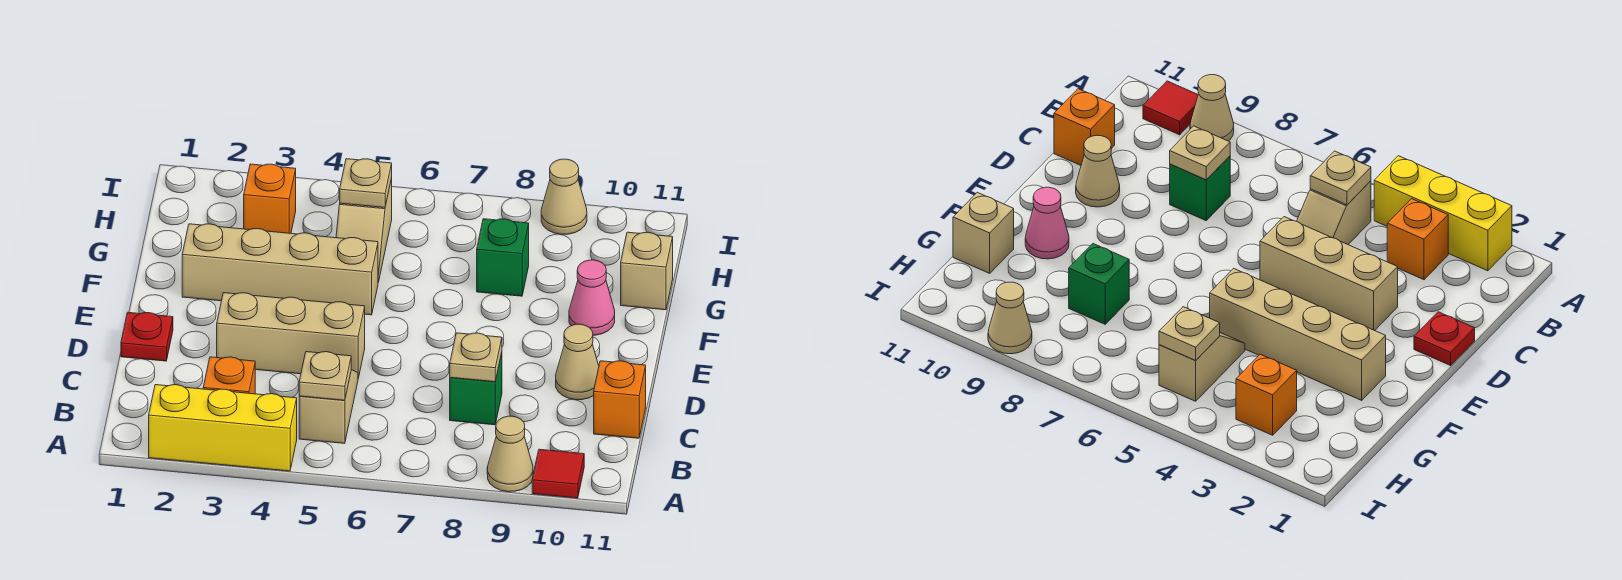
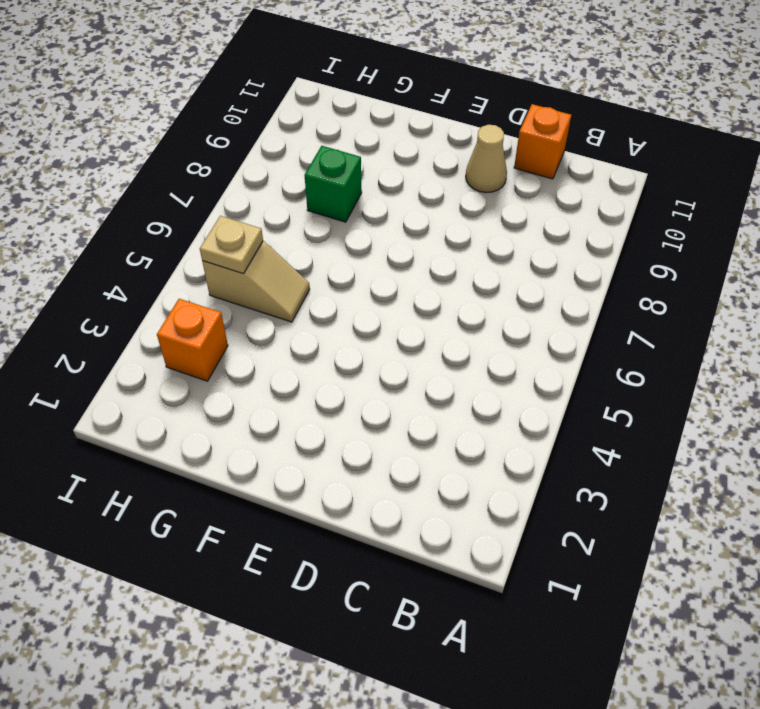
none -> yellow 1x3 brick [149,385,297,471]
none -> tan 1x1 cone [487,416,533,492]
none -> red 1x1 tile [532,449,584,498]

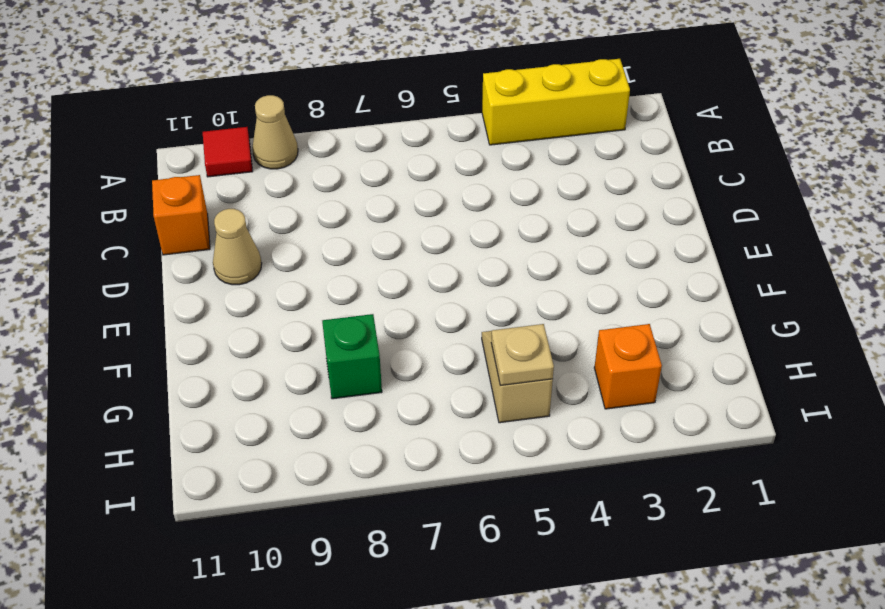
none -> orange 1x1 brick [203,357,255,394]
none -> tan 1x2 slope [299,369,358,443]
none -> green 1x1 brick [450,353,502,425]

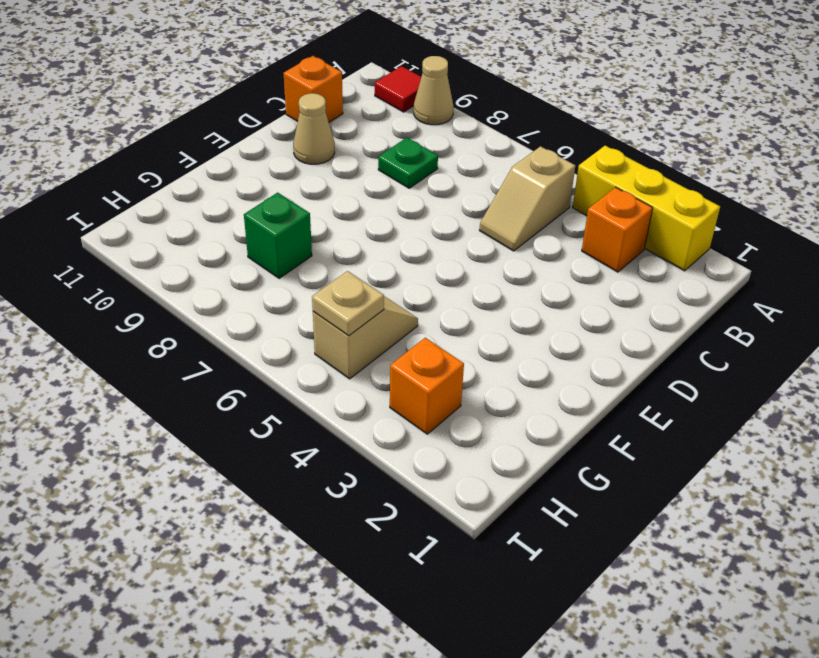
green 1x1 plate [378,138,438,188] -> green 1x1 brick [450,353,502,425]
none -> red 1x1 plate [121,312,173,361]
none -> tan 1x3 brick [217,293,365,378]
none -> tan 1x4 brick [182,224,378,315]

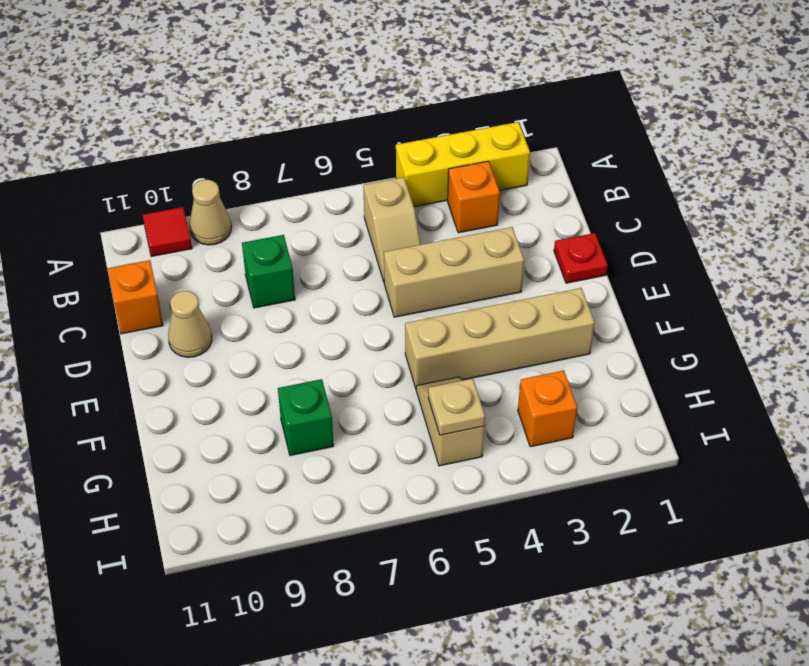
none -> pink 1x1 cone [569,260,615,335]
none -> tan 1x1 brick [621,232,673,310]
none -> tan 1x1 cone [541,159,587,234]

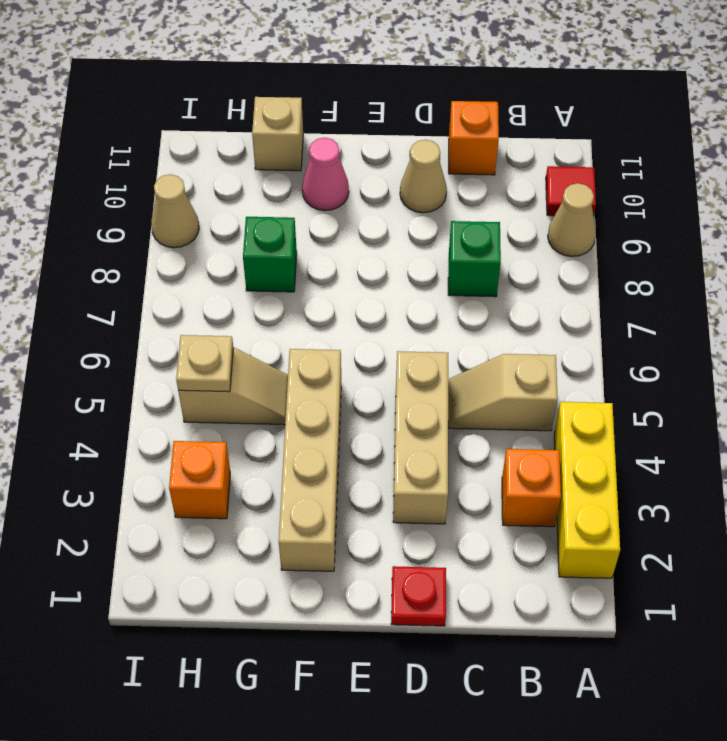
none -> tan 1x1 plate [299,352,351,400]
none -> tan 1x1 plate [450,333,502,382]

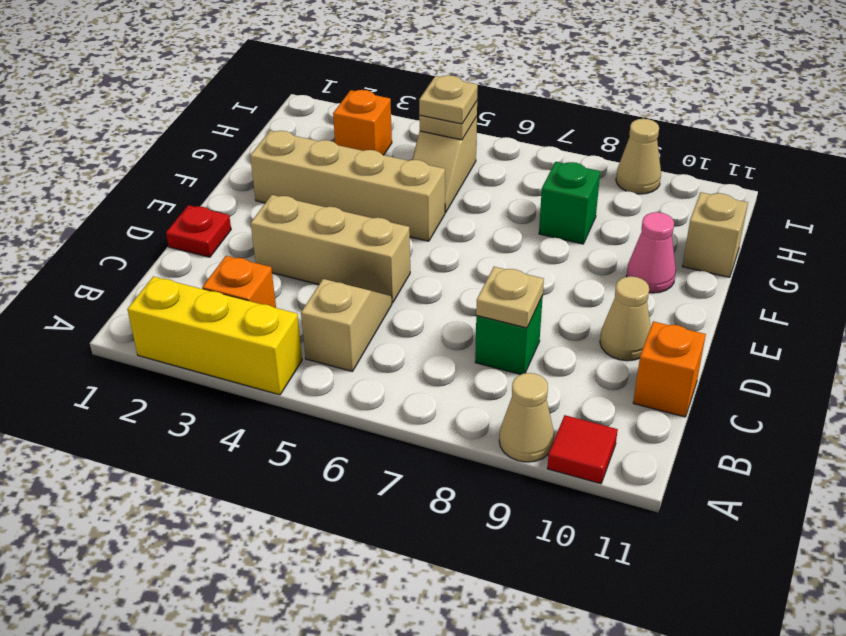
tan 1x1 plate [419,75,478,124] -> tan 1x1 plate moved to [299,352,351,400]

